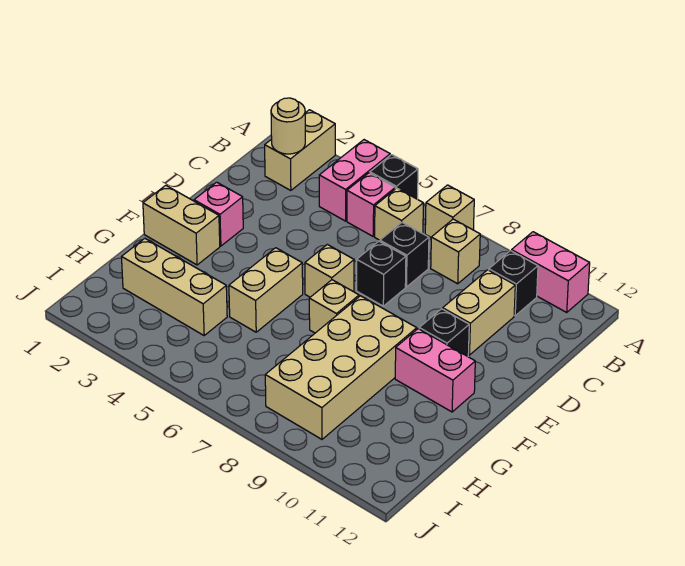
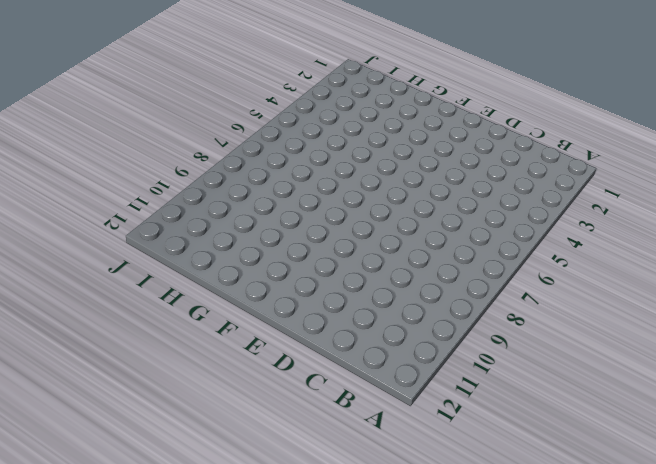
none -> tan 1x2 brick [265,110,335,191]
none -> pink 1x2 brick [319,140,390,221]
none -> black 1x1 brick [370,155,418,199]

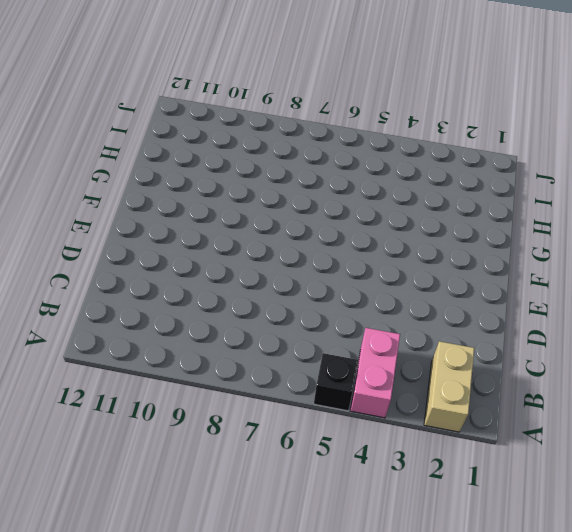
none -> tan 1x1 brick [425,185,474,237]
none -> pink 1x2 brick [511,232,590,312]
none -> pink 1x1 brick [347,173,395,236]

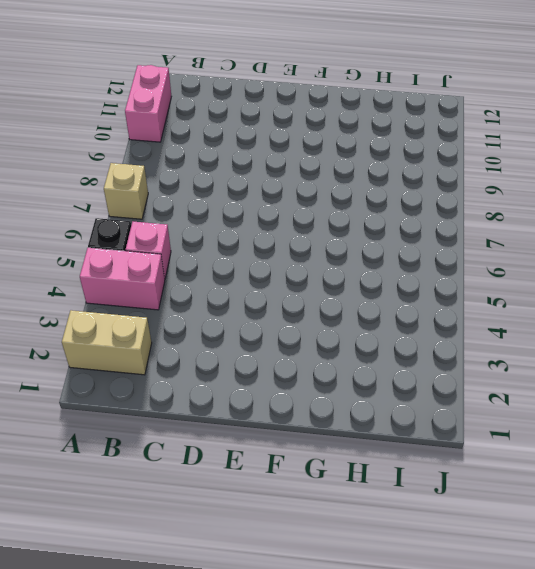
none -> tan 1x1 brick [375,188,423,240]
none -> tan 1x1 brick [431,219,480,284]
none -> black 1x1 brick [489,251,538,316]

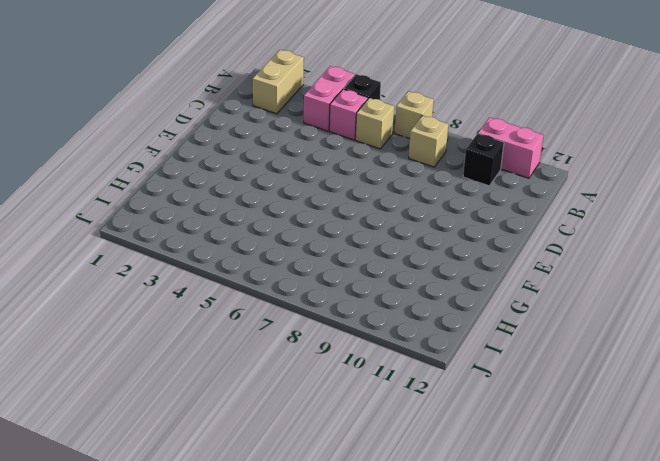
none -> black 1x1 brick [380,223,429,287]
none -> tan 1x2 brick [443,270,515,355]
none -> black 1x1 brick [357,241,406,306]

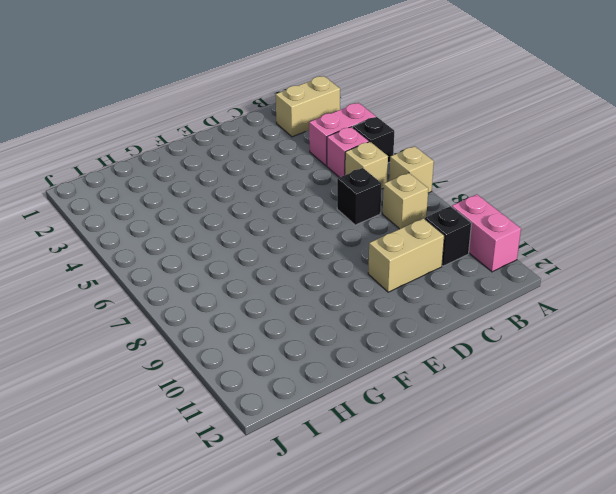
none -> black 1x1 brick [357,241,406,306]
none -> pink 1x1 brick [194,182,243,246]
none -> tan 1x1 brick [305,244,354,297]

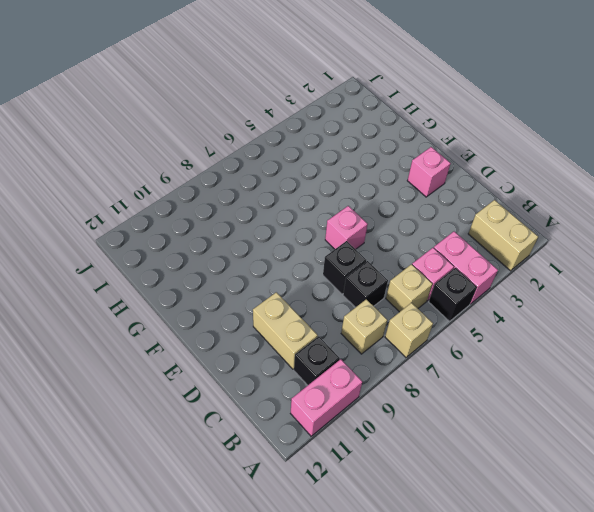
pink 1x1 brick [325,206,368,249] -> tan 1x1 brick [305,244,354,297]
none -> black 1x1 brick [419,309,469,356]
none -> tan 1x2 brick [143,185,220,265]
none -> tan 1x2 brick [229,248,303,332]

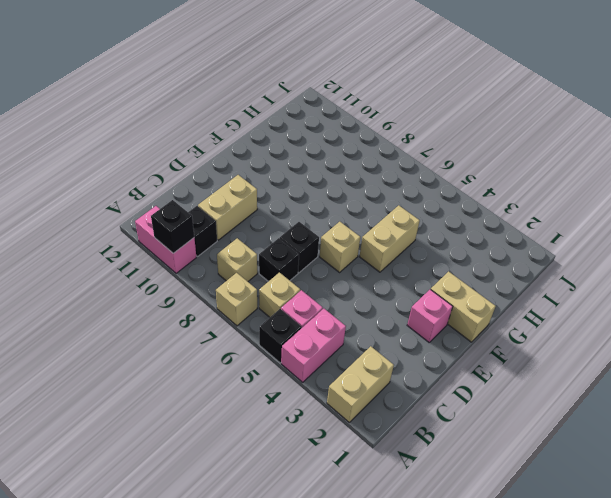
black 1x1 brick [151,200,194,253] -> black 1x1 brick moved to [419,309,469,356]
none -> tan 1x1 brick [309,280,359,333]
none -> tan 2x4 brick [265,296,417,439]
none -> pink 1x2 brick [395,329,475,412]

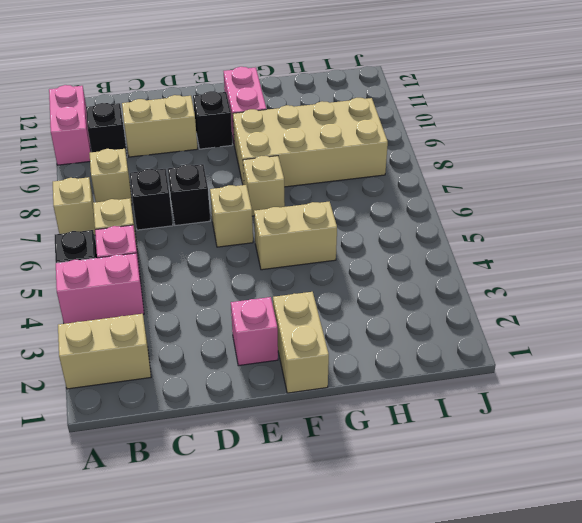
none -> tan 1x3 brick [122,238,227,335]
none -> tan 1x1 round brick [271,98,305,154]

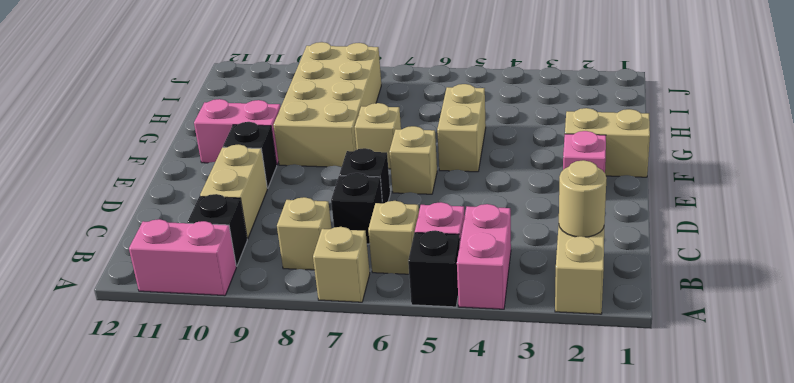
none -> tan 1x3 brick [122,238,227,335]

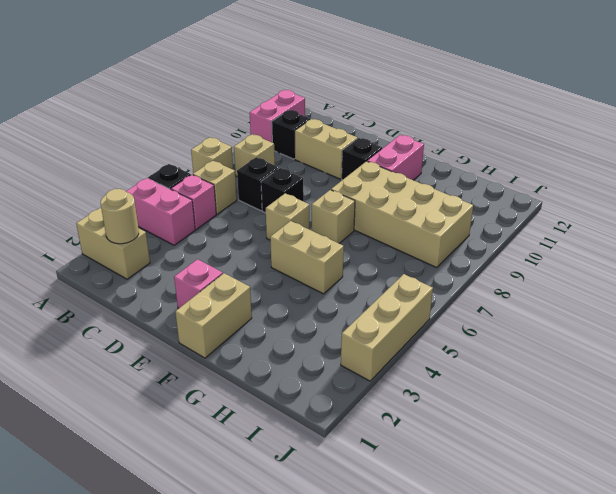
tan 1x3 brick [341,274,433,381] -> tan 1x3 brick moved to [122,238,227,335]

